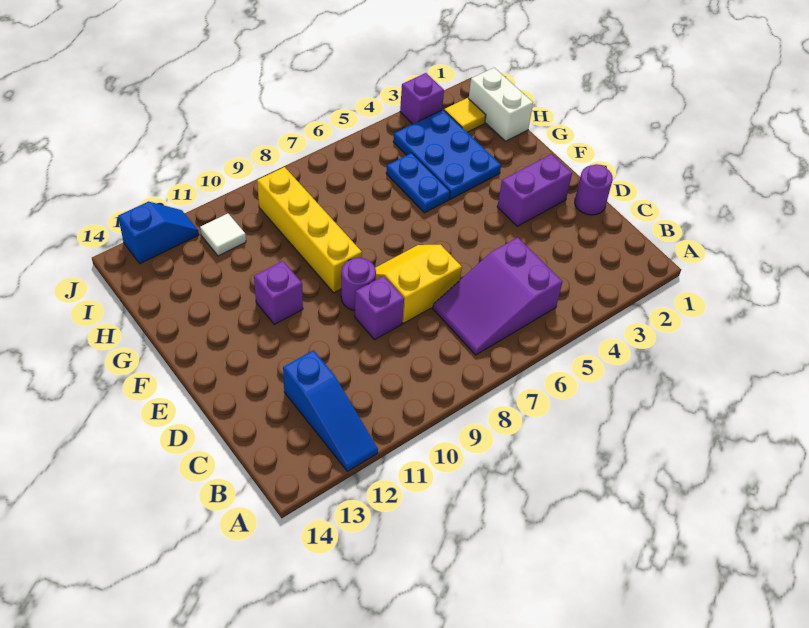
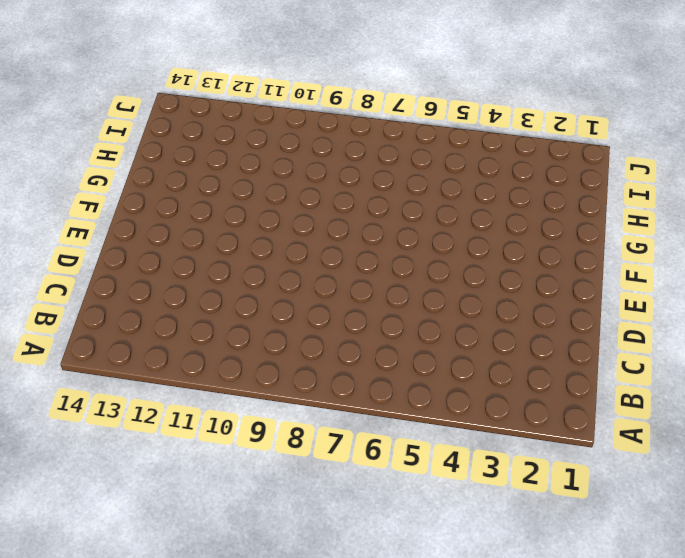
none -> blue 1x3 slope [283,350,378,471]
none -> purple 2x3 slope [433,238,562,355]
none -> purple 1x1 round brick [575,164,613,215]

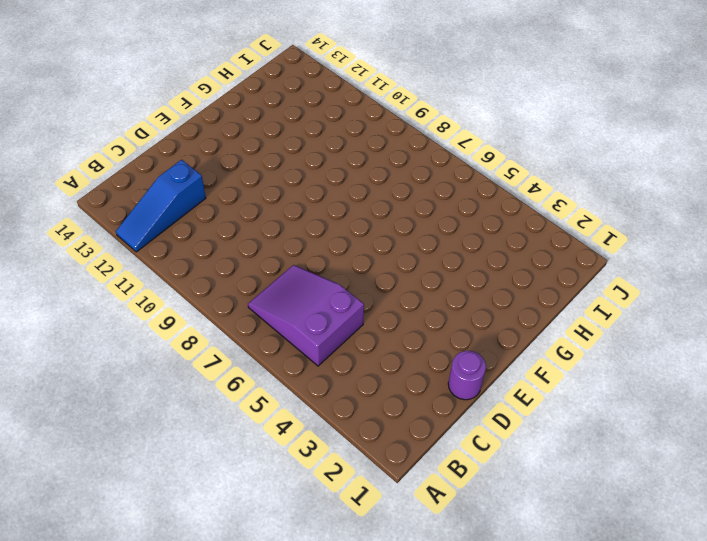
none -> yellow 2x2 slope [375,245,462,323]
none -> purple 1x1 brick [355,276,404,340]
none -> purple 1x2 brick [497,154,572,226]

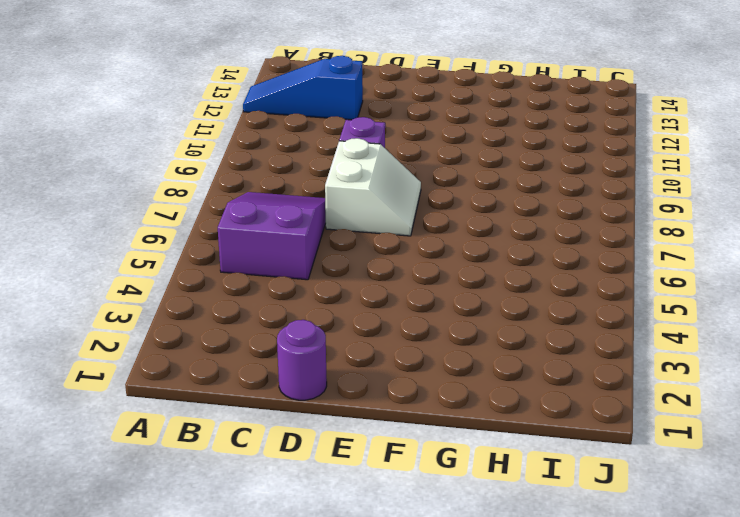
white 2x2 slope [325,138,421,236] -> yellow 2x2 slope [375,245,462,323]
none -> purple 1x2 brick [497,154,572,226]
none -> purple 1x1 round brick [341,258,376,310]
none -> yellow 1x4 brick [257,167,362,293]

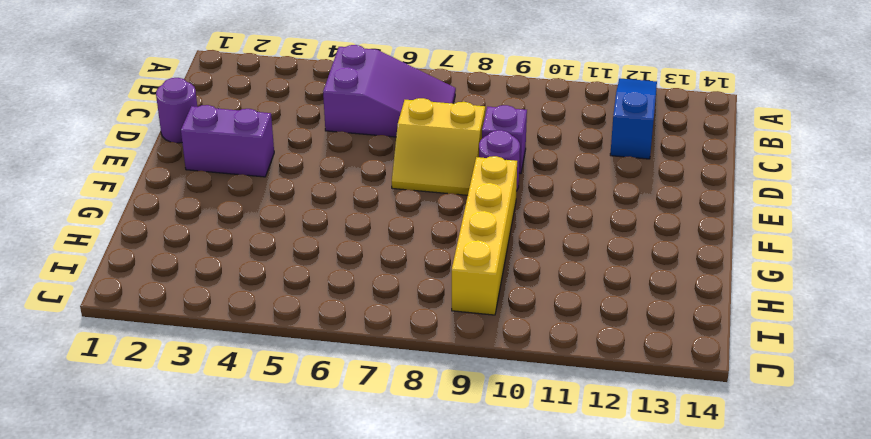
none -> purple 1x1 brick [254,261,303,324]
none -> blue 2x3 plate [393,110,501,199]
none -> blue 1x2 plate [386,153,450,213]

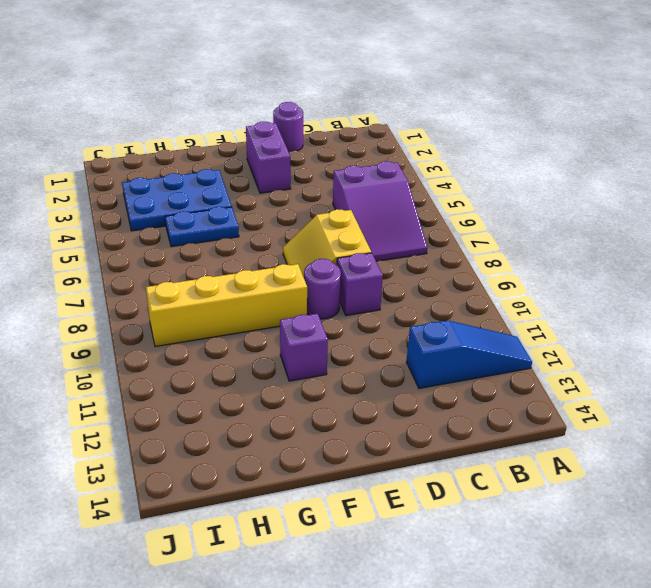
none -> white 1x2 brick [469,68,533,141]
none -> yellow 1x1 tile [444,98,486,132]
none -> white 1x1 tile [200,214,246,256]

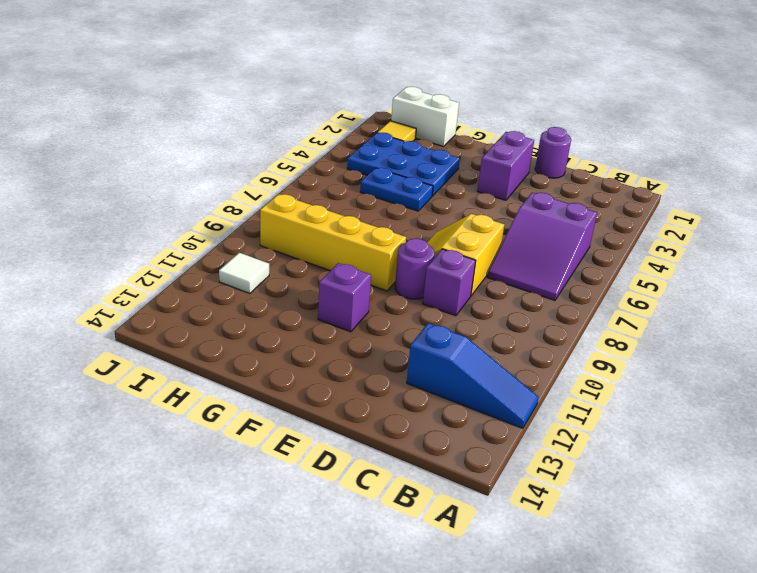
none -> purple 1x1 brick [400,73,444,124]
none -> blue 1x2 slope [118,201,199,264]

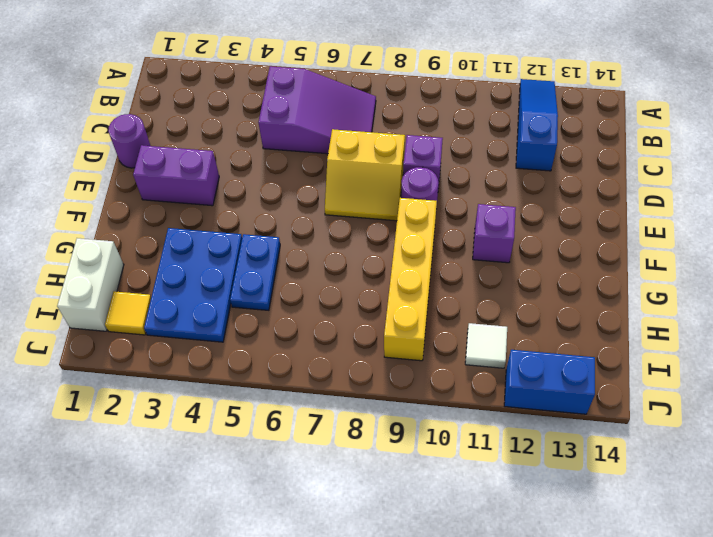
blue 1x2 brick [504,350,595,414] -> blue 1x2 slope [118,201,199,264]
none -> purple 1x1 brick [400,73,444,124]

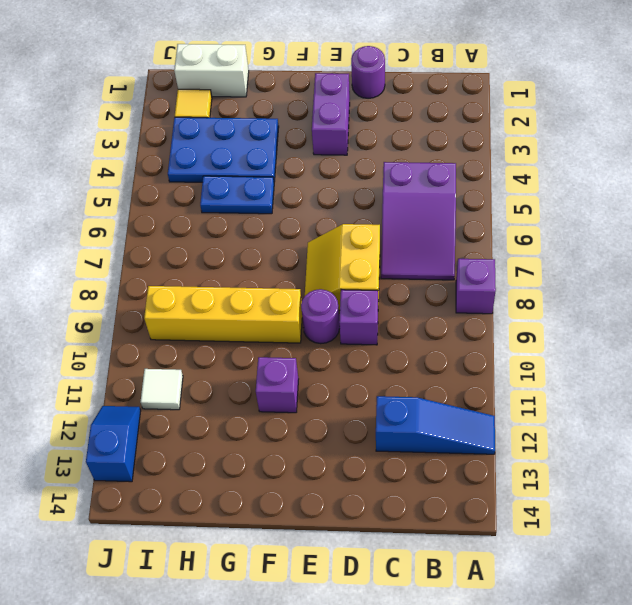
purple 1x1 brick [456,259,496,314] -> purple 1x1 brick moved to [400,73,444,124]

